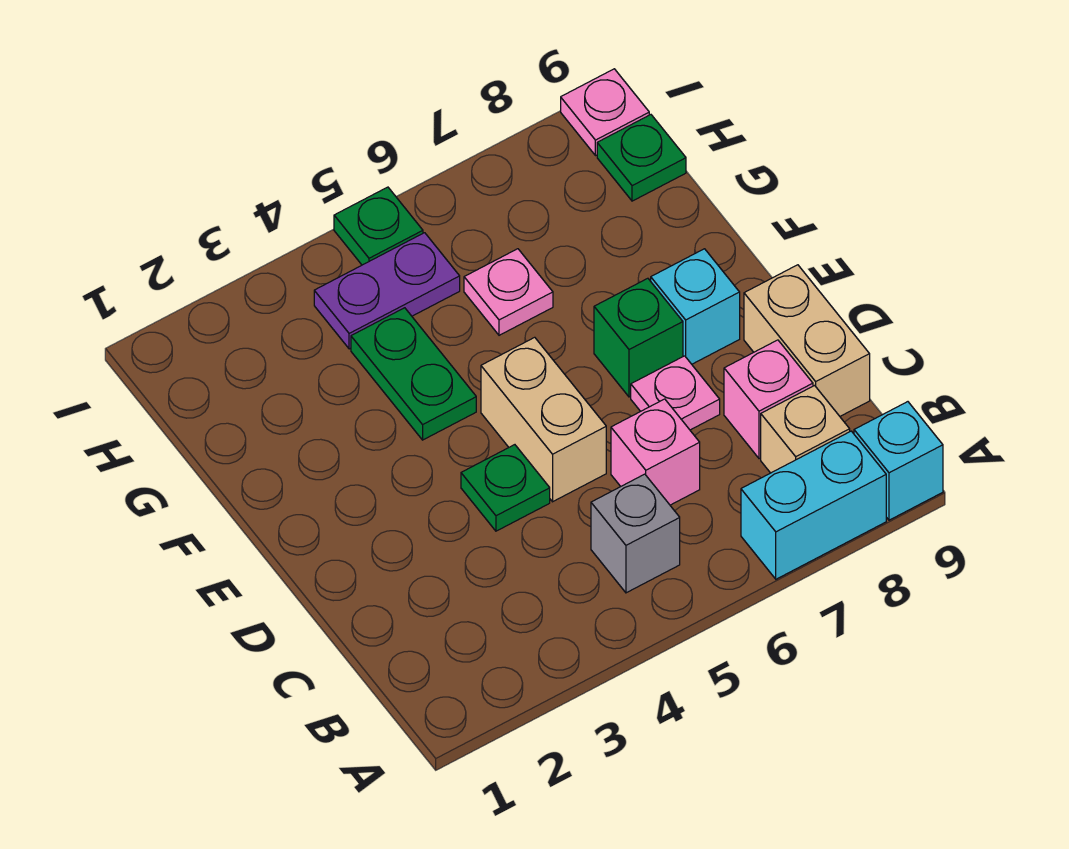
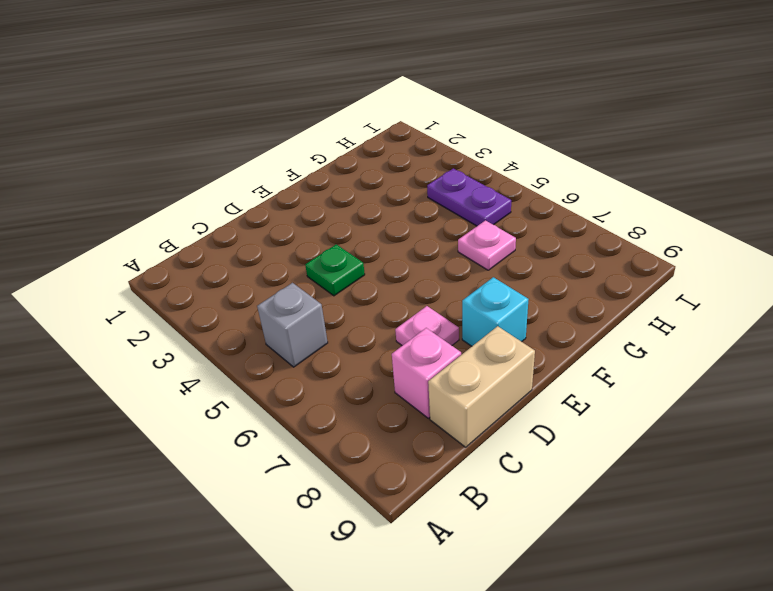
none -> cyan 1x2 brick [741,431,886,579]
none -> cyan 1x1 brick [854,402,943,520]
none -> tan 1x1 brick [761,386,850,473]

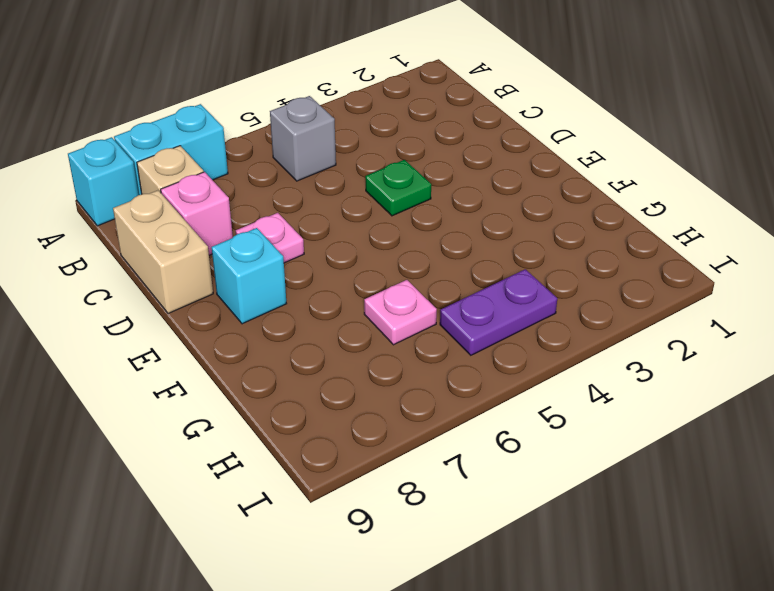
none -> pink 1x1 brick [611,399,700,505]
none -> tan 1x2 brick [481,337,606,502]
none -> green 1x1 brick [594,278,683,397]

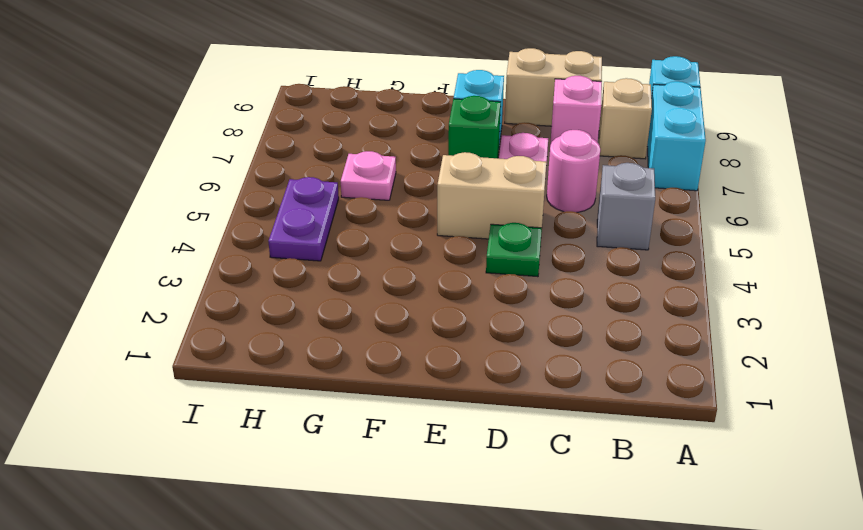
pink 1x1 round brick [547,130,600,212] -> pink 1x1 brick [611,399,700,505]
none -> green 1x2 plate [351,308,476,440]
none -> green 1x1 plate [597,115,686,201]
none -> green 1x1 plate [334,187,423,265]

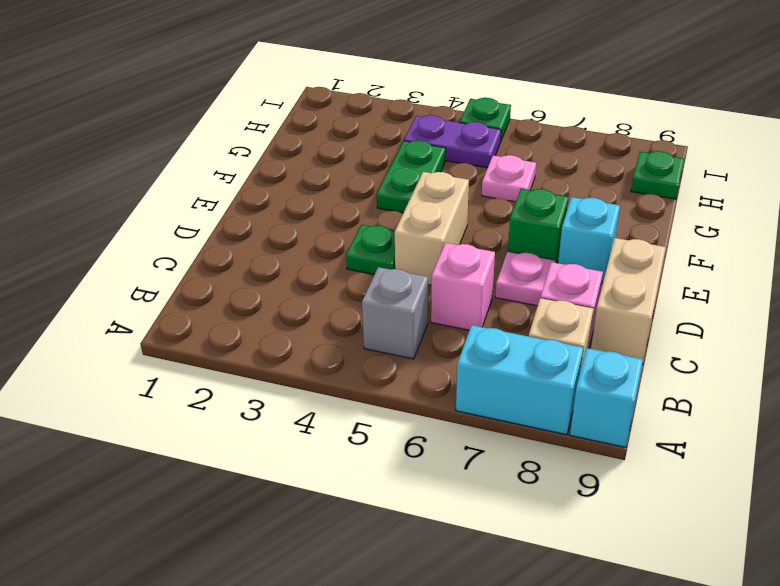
none -> pink 1x1 plate [561,69,649,156]

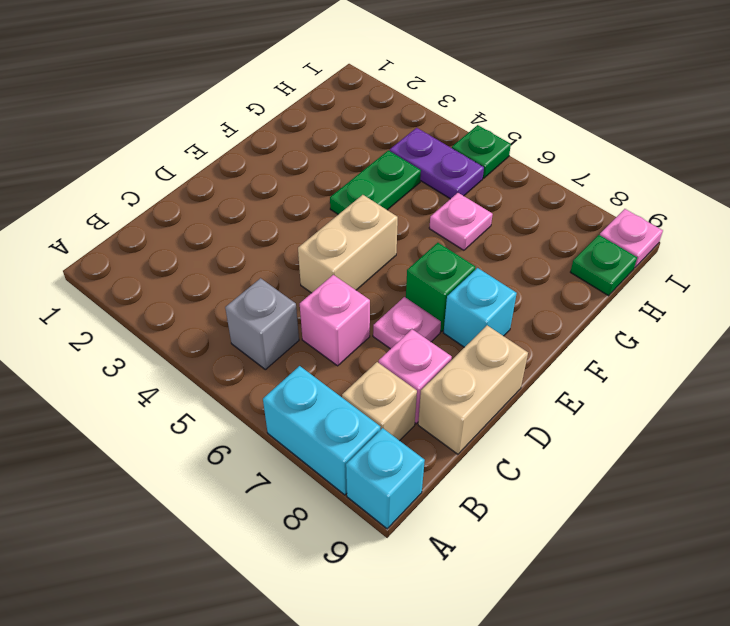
none -> green 1x1 plate [461,445,550,531]

